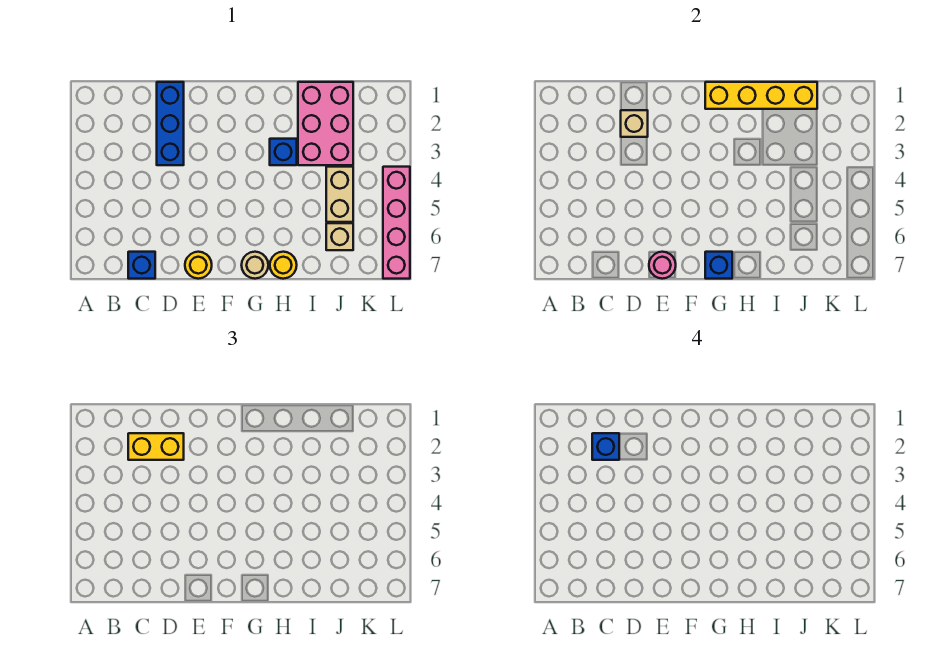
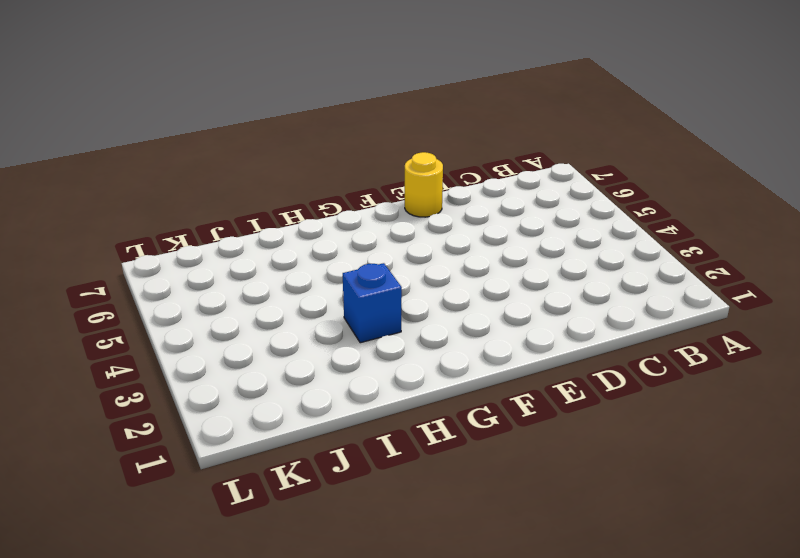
none -> blue 1x1 brick [128,252,155,279]
none -> blue 1x3 brick [157,82,184,165]
none -> tan 1x1 round brick [242,252,268,279]

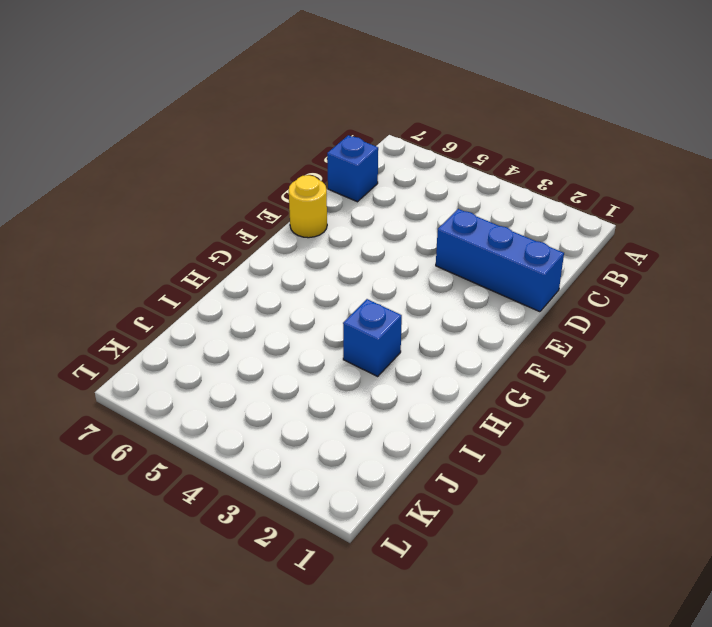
none -> tan 1x1 round brick [242,252,268,279]
none -> yellow 1x1 round brick [270,252,297,279]
none -> pink 2x3 brick [298,82,353,165]

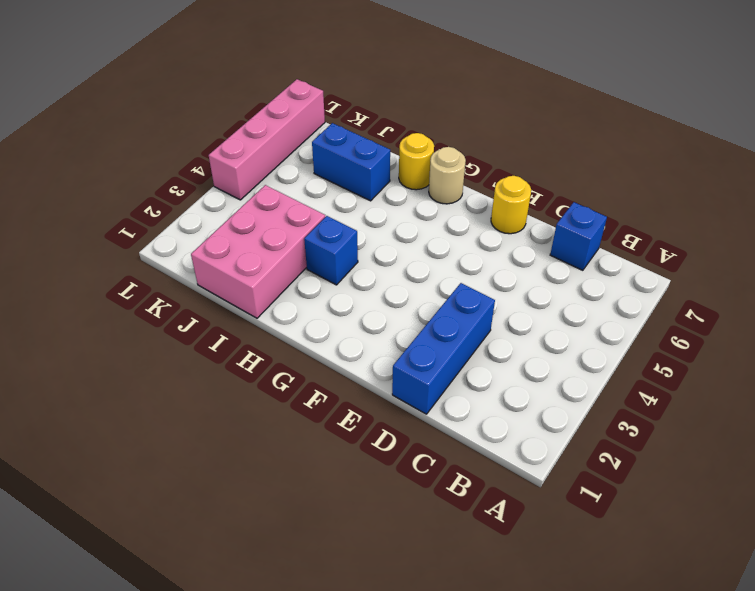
blue 1x2 brick [312,123,390,201] -> tan 1x1 brick [326,223,353,250]
none -> tan 1x2 brick [326,167,353,222]
none -> tan 1x1 brick [621,110,648,137]
none -> pink 1x1 round brick [649,252,676,279]

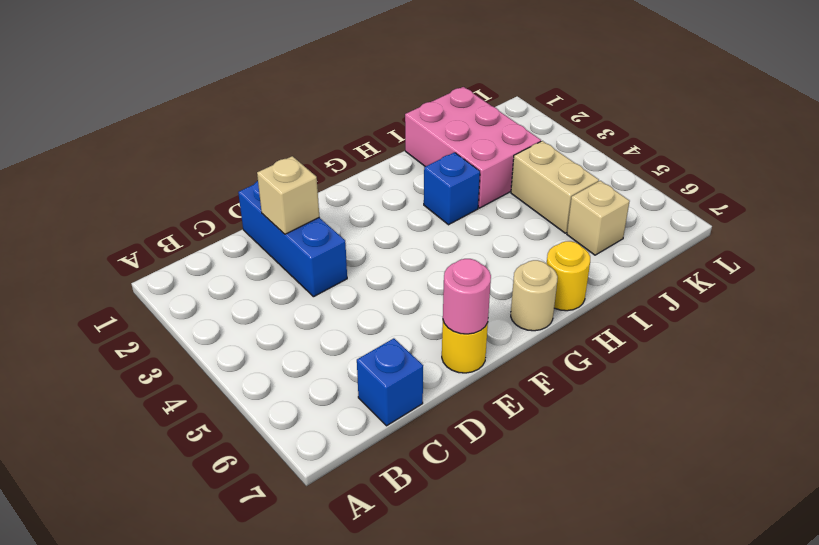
none -> pink 1x4 brick [383,167,410,279]
none -> yellow 1x4 brick [705,82,817,109]
none -> blue 1x1 brick [705,252,732,279]

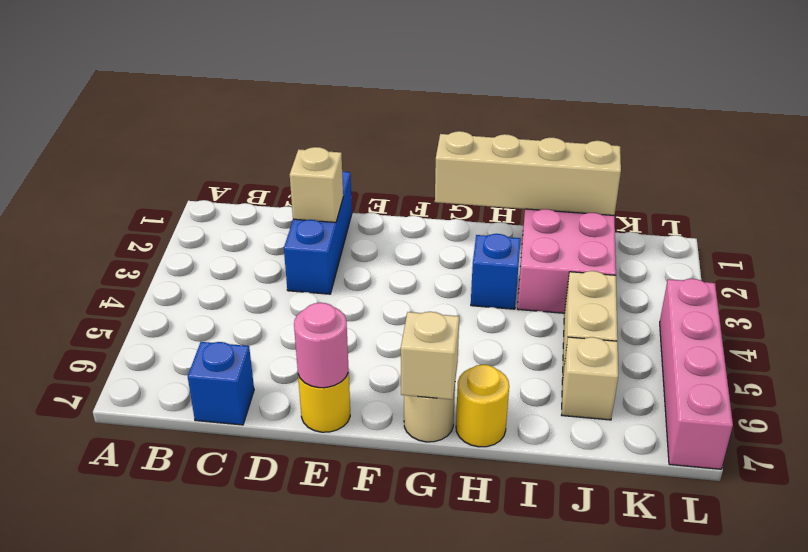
tan 1x4 brick [435,131,621,216] -> yellow 1x4 brick [705,82,817,109]
tan 1x1 brick [401,312,459,400] -> blue 1x1 brick [705,252,732,279]
none -> yellow 1x2 brick [128,433,184,460]
none -> blue 1x1 brick [592,433,619,460]

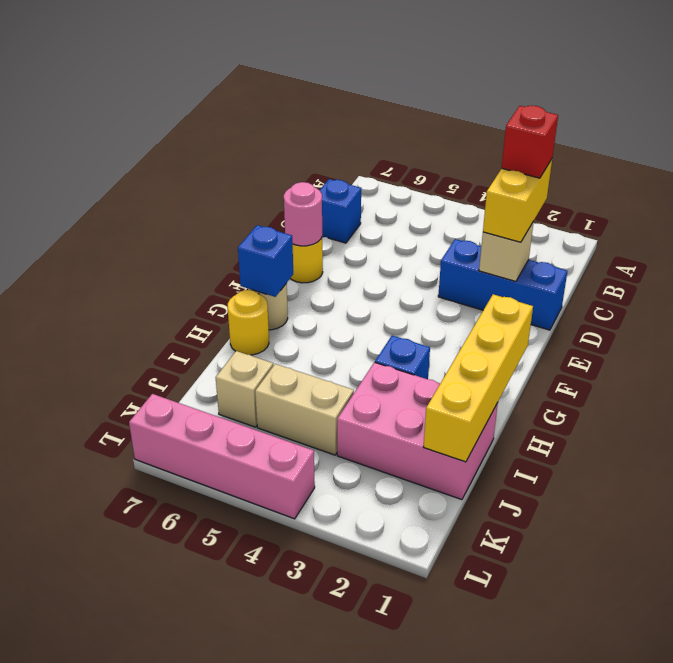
red 1x1 brick [502,106,558,178] -> blue 1x1 brick [592,433,619,460]

